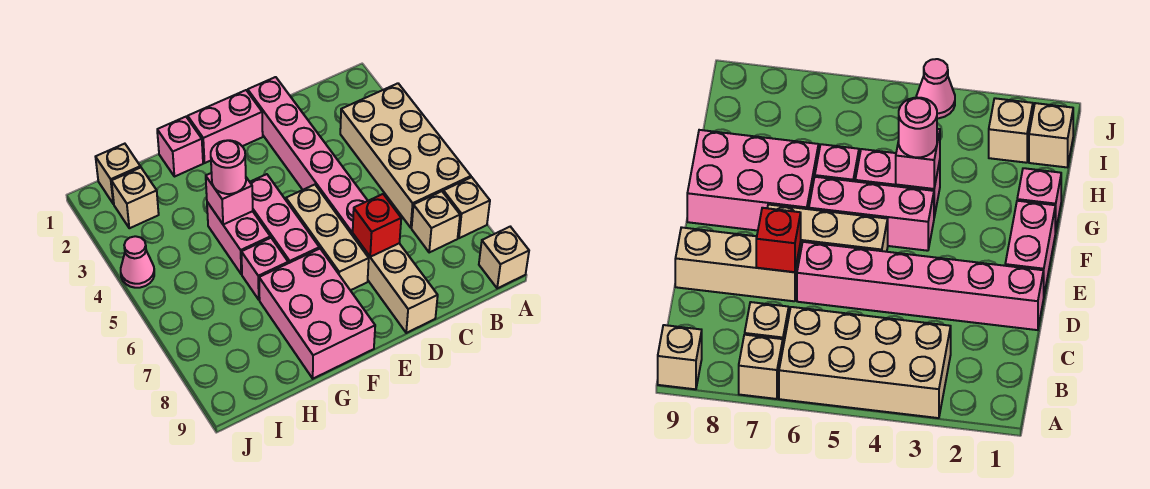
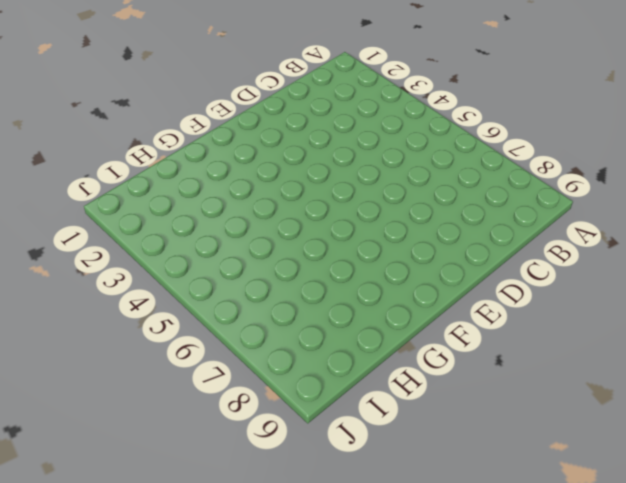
none -> tan 2x4 brick [340,83,471,228]
none -> tan 1x1 brick [443,177,490,238]
none -> tan 1x1 brick [479,227,529,288]

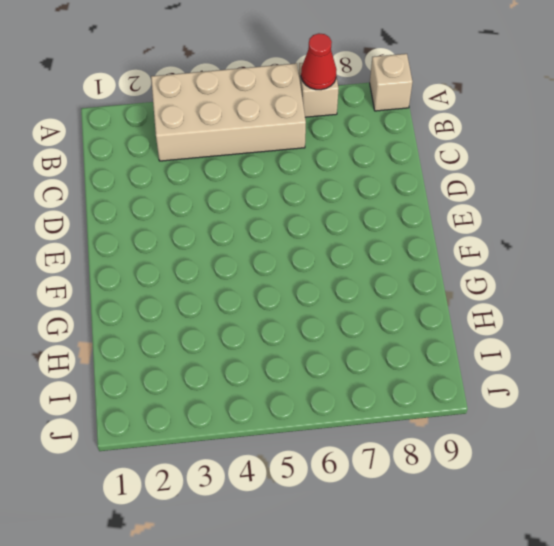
red 1x1 cone [301,33,337,90] -> none
none -> tan 1x1 brick [412,191,460,252]
none -> pink 1x6 brick [248,77,368,236]
none -> tan 1x3 brick [353,234,438,333]

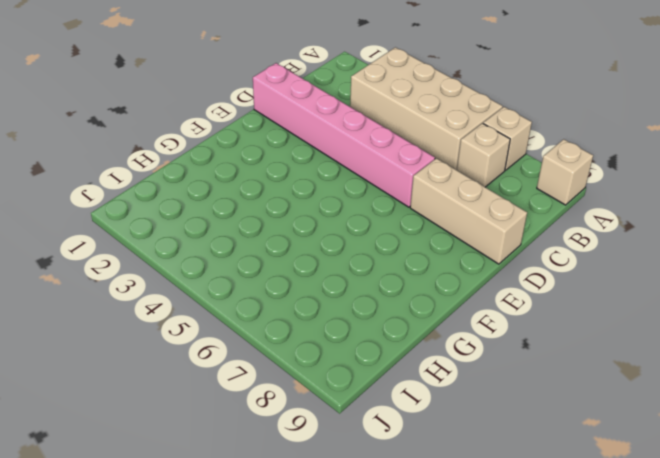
none -> pink 1x2 brick [188,90,263,163]
none -> tan 1x3 brick [286,185,369,290]
none -> pink 1x3 brick [250,174,319,263]

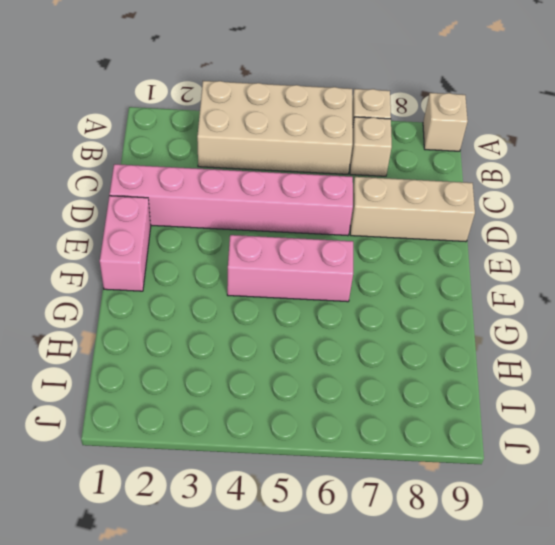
none -> tan 1x3 brick [286,185,369,290]
none -> pink 2x3 brick [259,249,375,379]
none -> pink 1x1 brick [157,117,203,177]

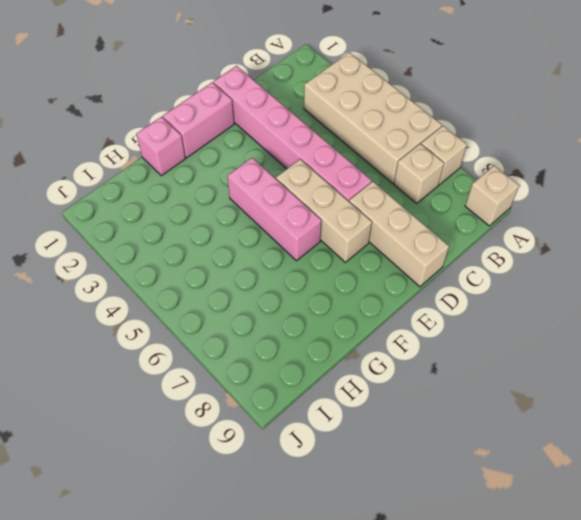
none -> pink 2x3 brick [259,249,375,379]
none -> pink 1x2 brick [207,202,270,274]
none -> pink 1x1 brick [241,238,288,300]

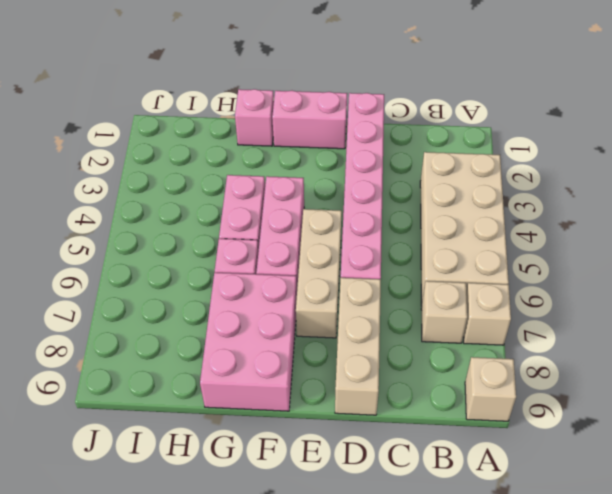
none -> tan 1x1 brick [96,144,140,204]
none -> tan 1x1 brick [112,167,159,228]
none -> pink 1x1 cone [121,236,154,288]

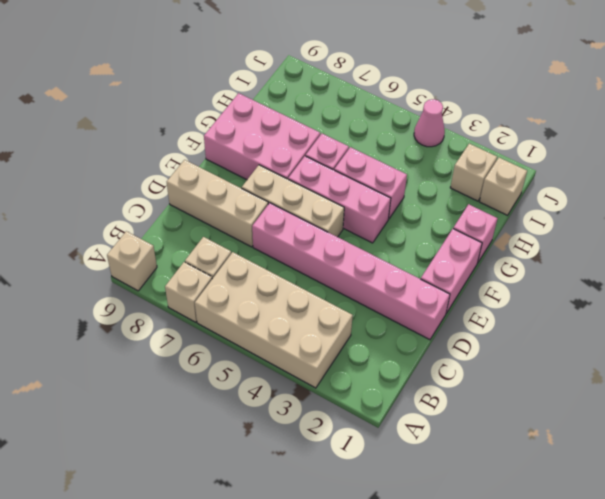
none -> red 1x1 brick [353,194,401,257]
none -> pink 1x1 brick [206,173,253,225]
none -> pink 1x1 round brick [211,140,246,194]

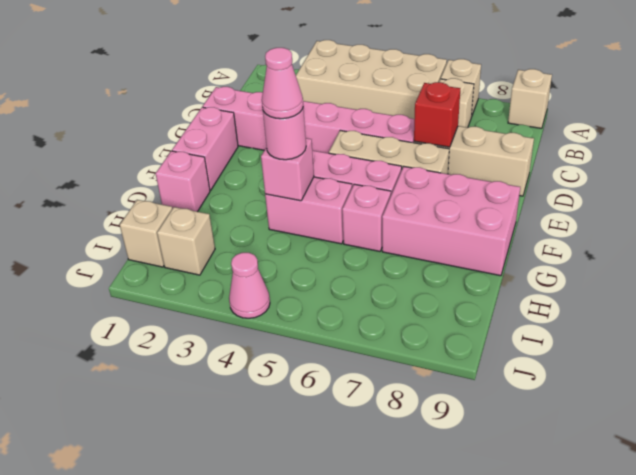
pink 1x1 cone [262,48,303,119] -> none

